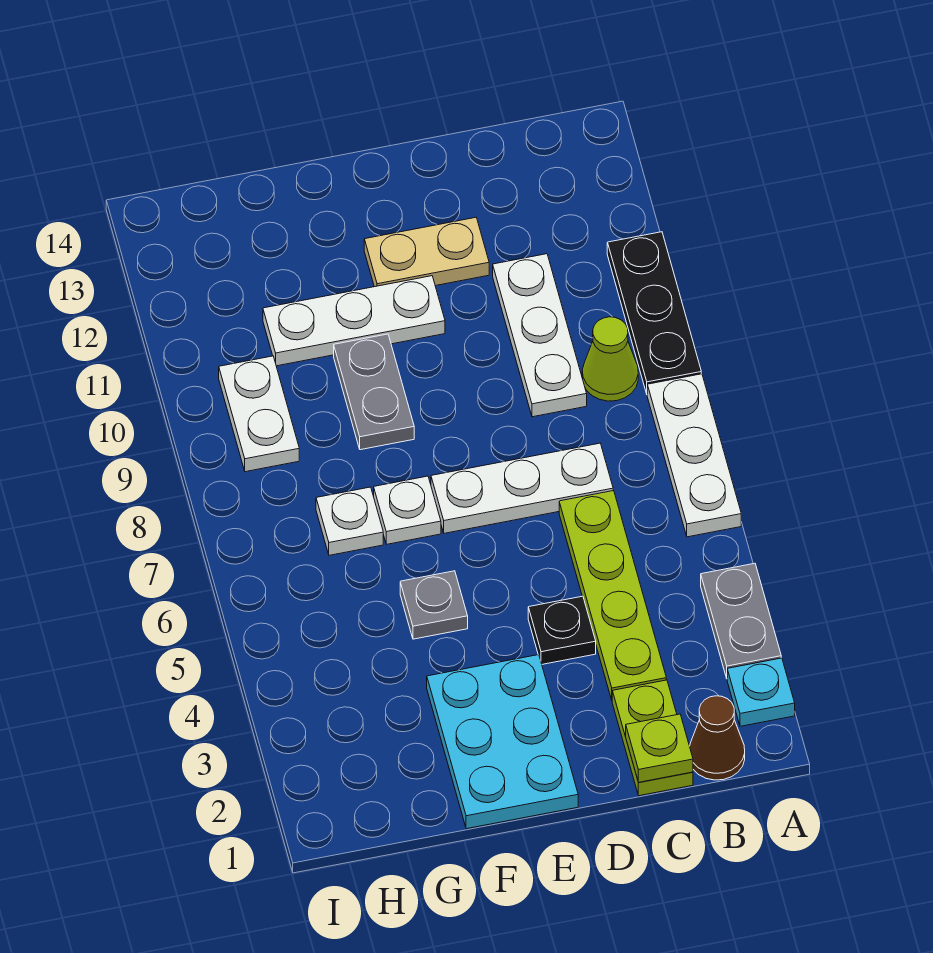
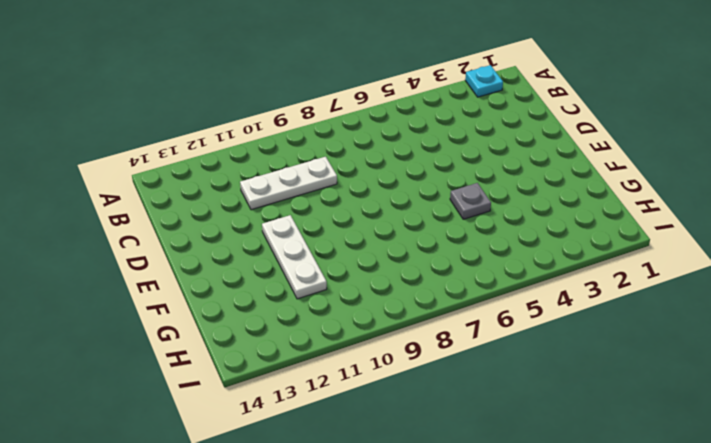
none -> grey 1x2 plate [701,563,781,678]
none -> white 1x3 plate [647,374,741,537]
none -> black 1x3 plate [607,232,701,394]

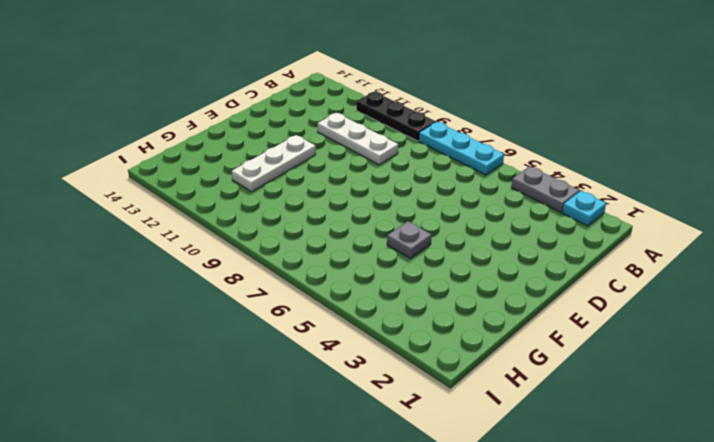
cyan 1x3 plate [419,122,504,175] -> white 1x3 plate [647,374,741,537]
none -> brown 1x1 cone [690,696,745,780]
none -> lime 1x1 cone [582,317,638,401]
none -> lime 1x2 plate [612,680,693,796]

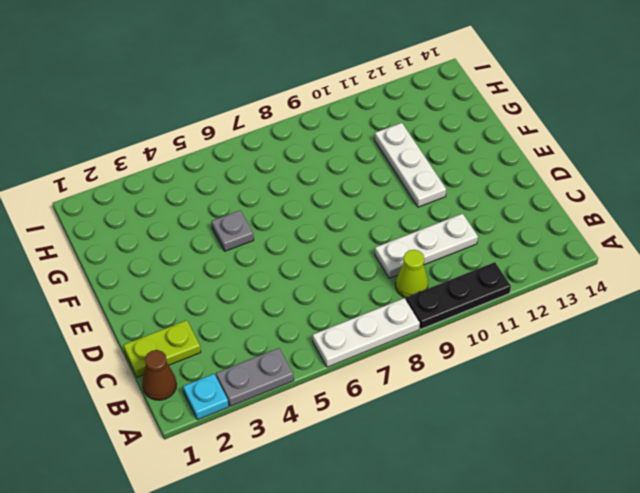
none -> lime 1x4 plate [559,491,666,700]
none -> white 1x3 plate [431,443,613,533]
none -> black 1x1 plate [528,596,596,664]

